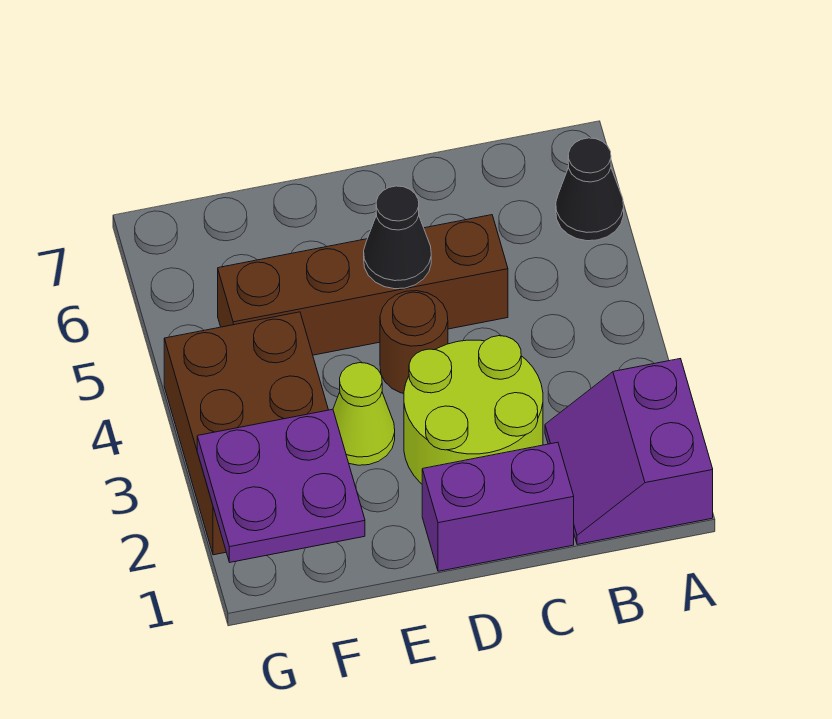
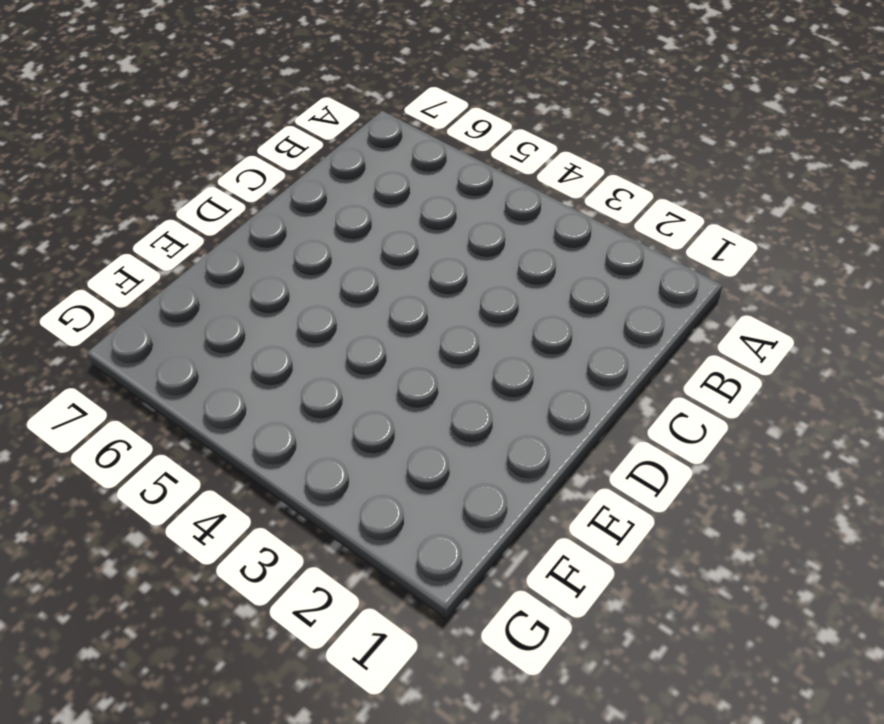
none -> purple 2x2 slope [545,359,713,545]
none -> black 1x1 cone [556,138,624,241]

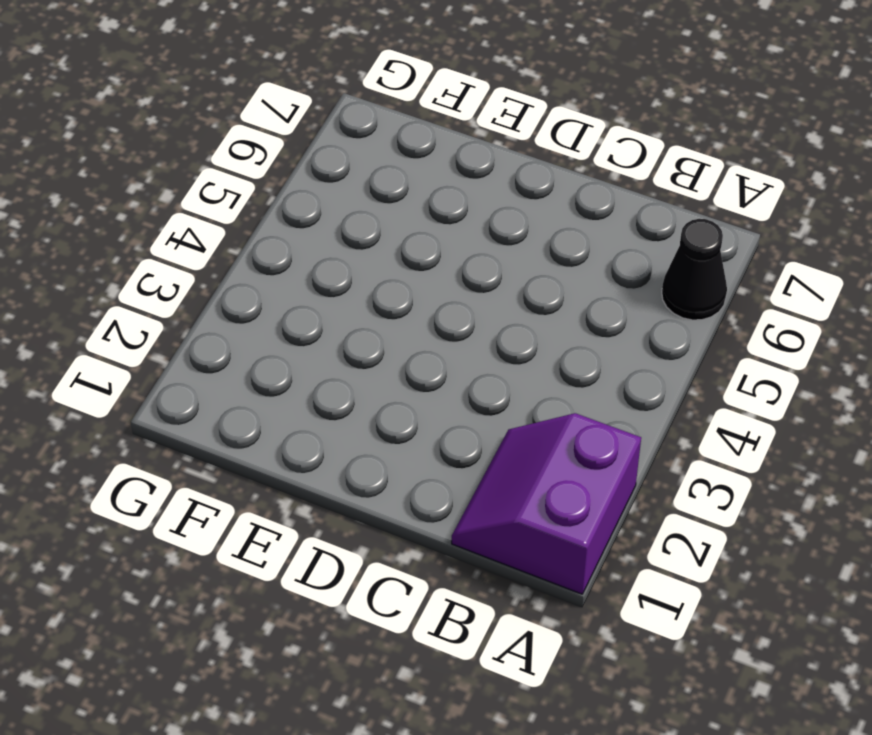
none -> purple 1x2 brick [422,442,574,571]
none -> lime 2x2 round brick [404,336,543,484]

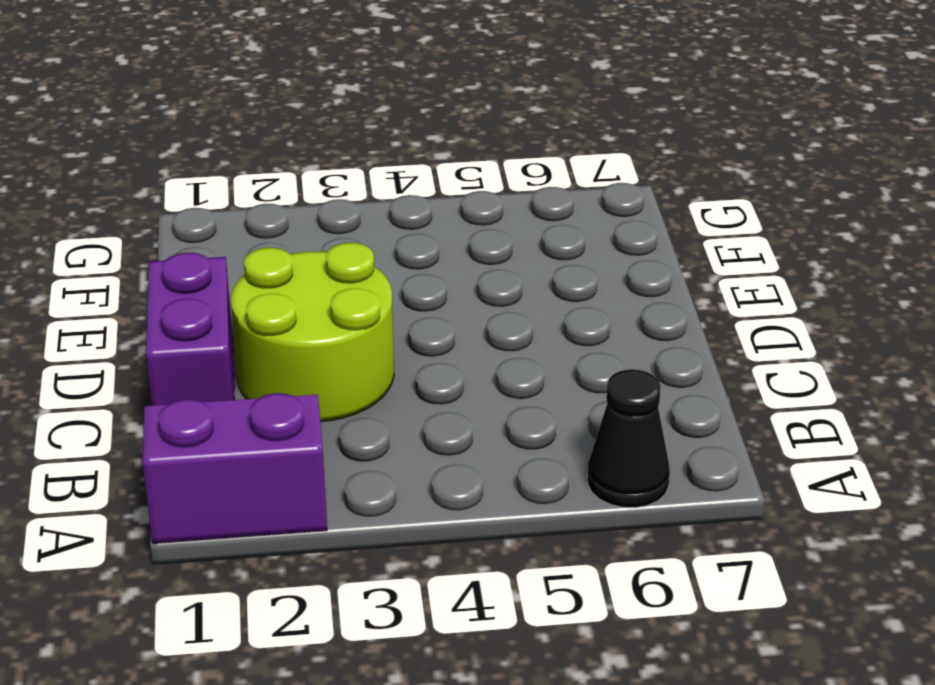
none -> brown 1x4 brick [218,215,508,355]
none -> brown 1x1 round brick [380,291,448,393]

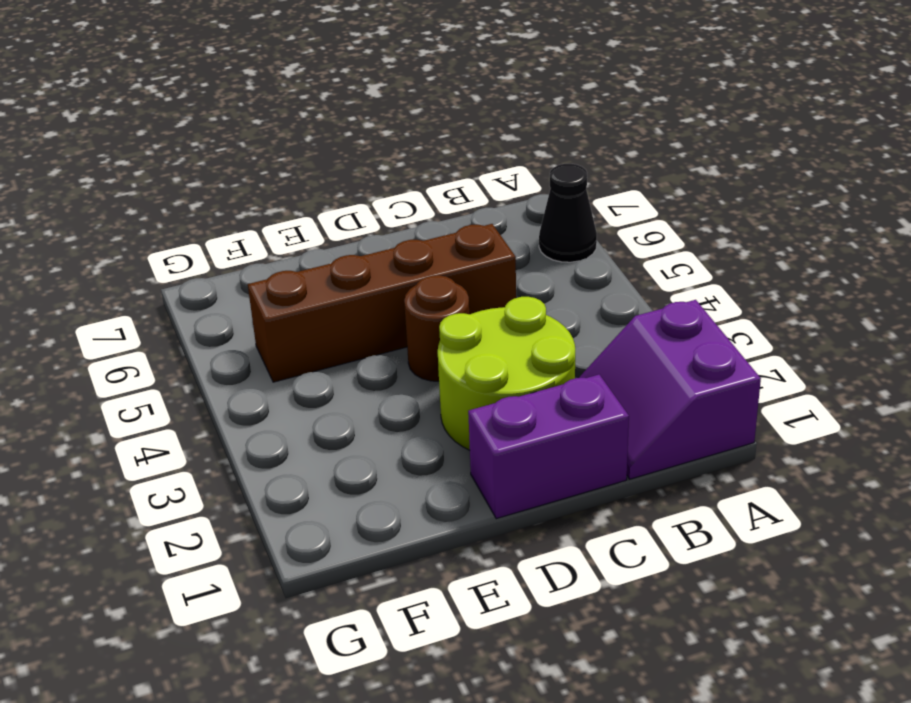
none -> lime 1x1 cone [333,363,395,465]
none -> brown 2x3 brick [164,312,328,555]

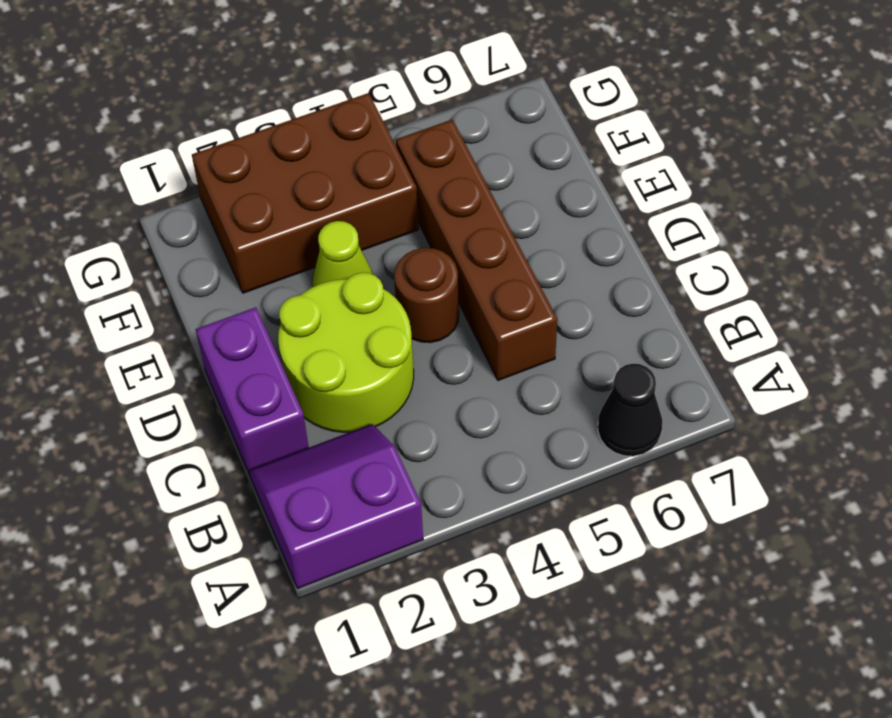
none -> black 1x1 cone [364,186,431,289]
none -> purple 2x2 plate [197,409,365,562]

